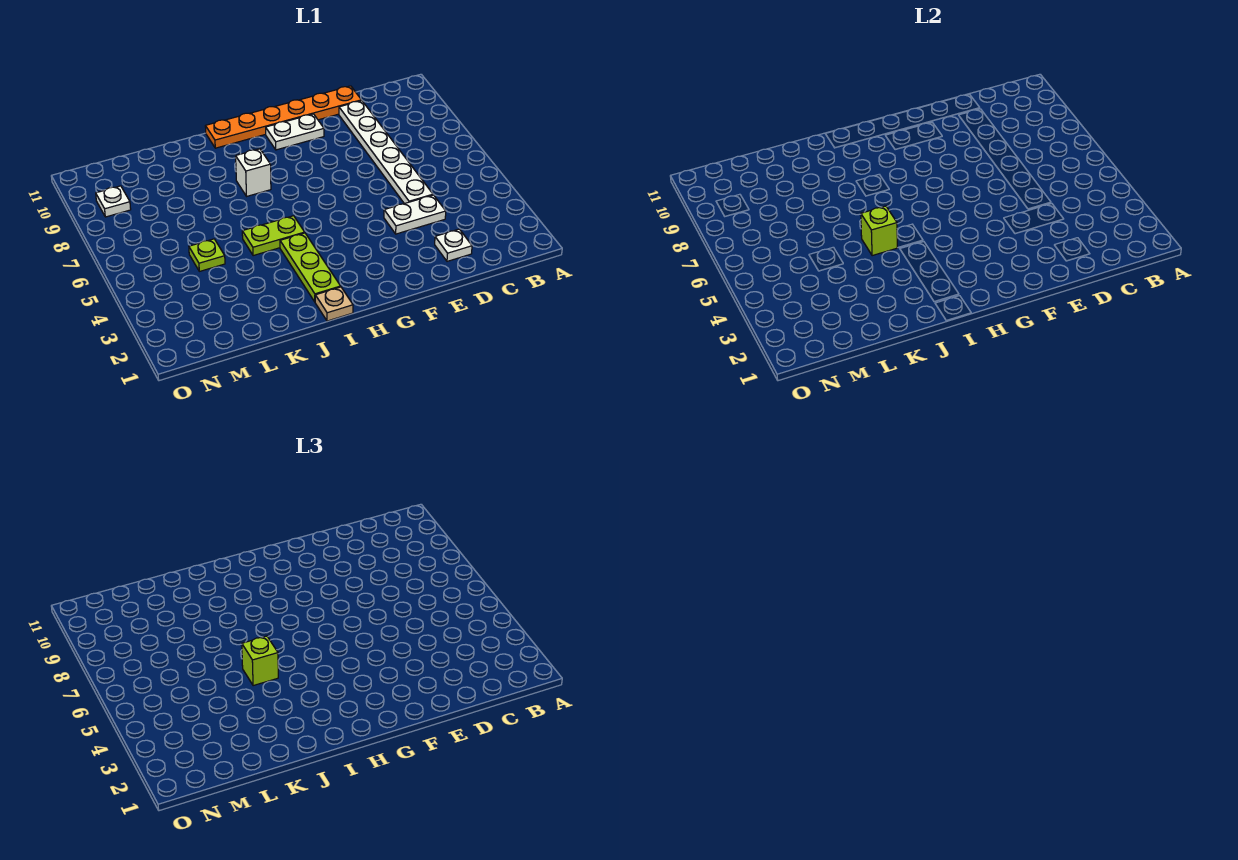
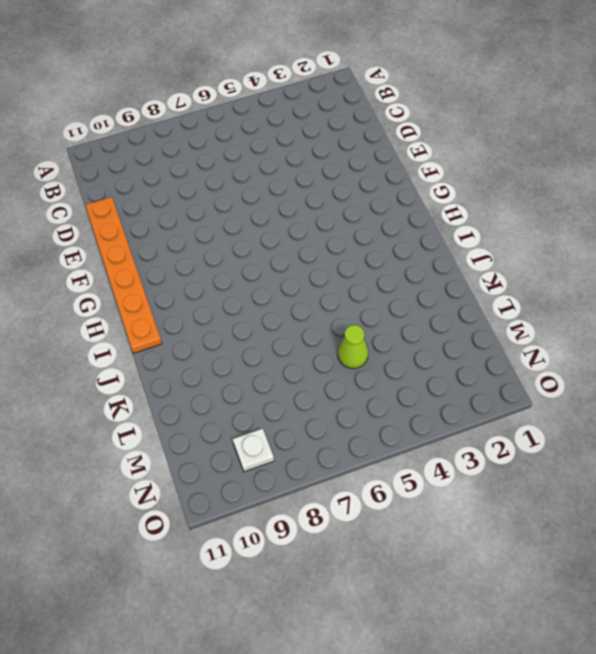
lime 1x1 cone [338,325,368,369] -> lime 1x1 plate [189,239,225,271]
none -> white 1x1 plate [435,229,472,261]
none -> white 1x2 plate [384,195,446,234]
none -> white 1x6 plate [339,101,433,204]

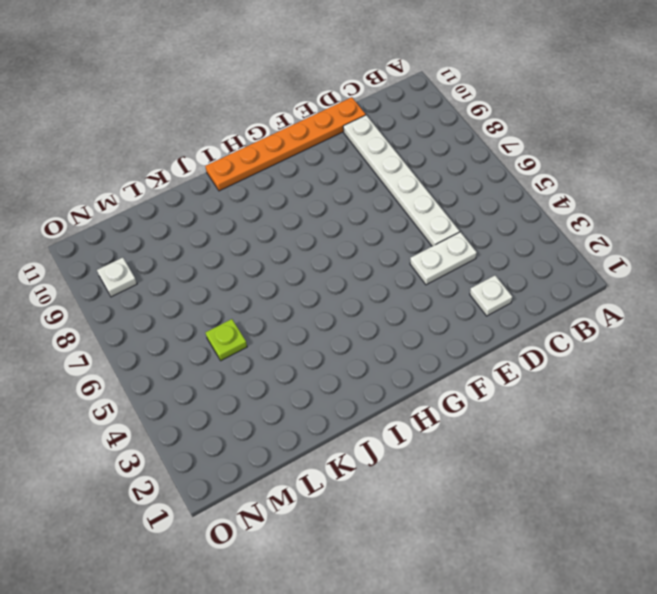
none -> white 1x2 plate [266,114,324,150]
none -> tan 1x1 plate [315,287,353,321]
none -> lime 1x3 plate [280,233,341,302]

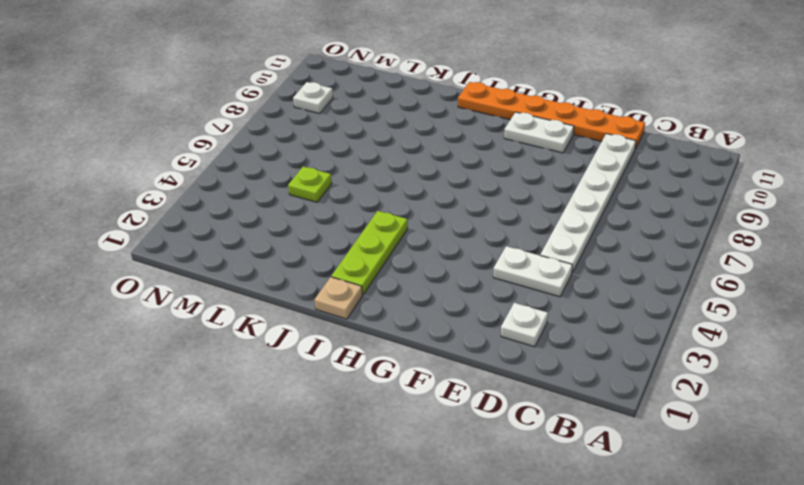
none -> lime 1x2 plate [242,216,305,256]
none -> white 1x1 brick [236,149,271,196]
none -> lime 1x1 brick [861,206,897,256]

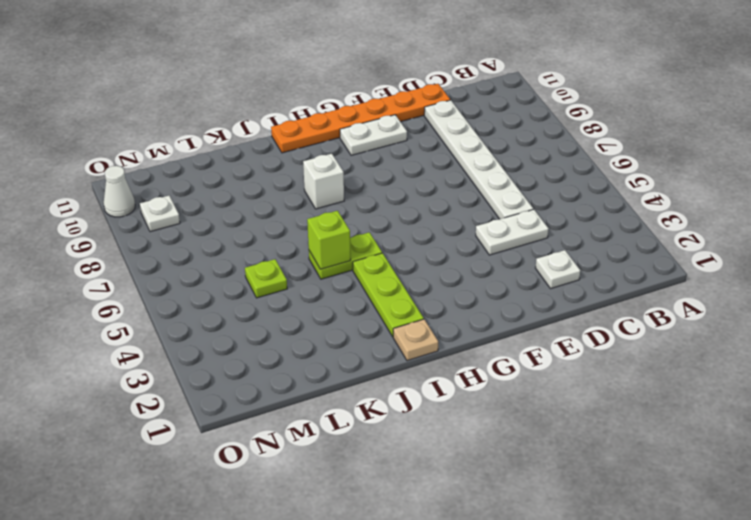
white 1x1 cone [104,166,135,217] -> none
none -> lime 1x1 brick [242,636,278,686]

